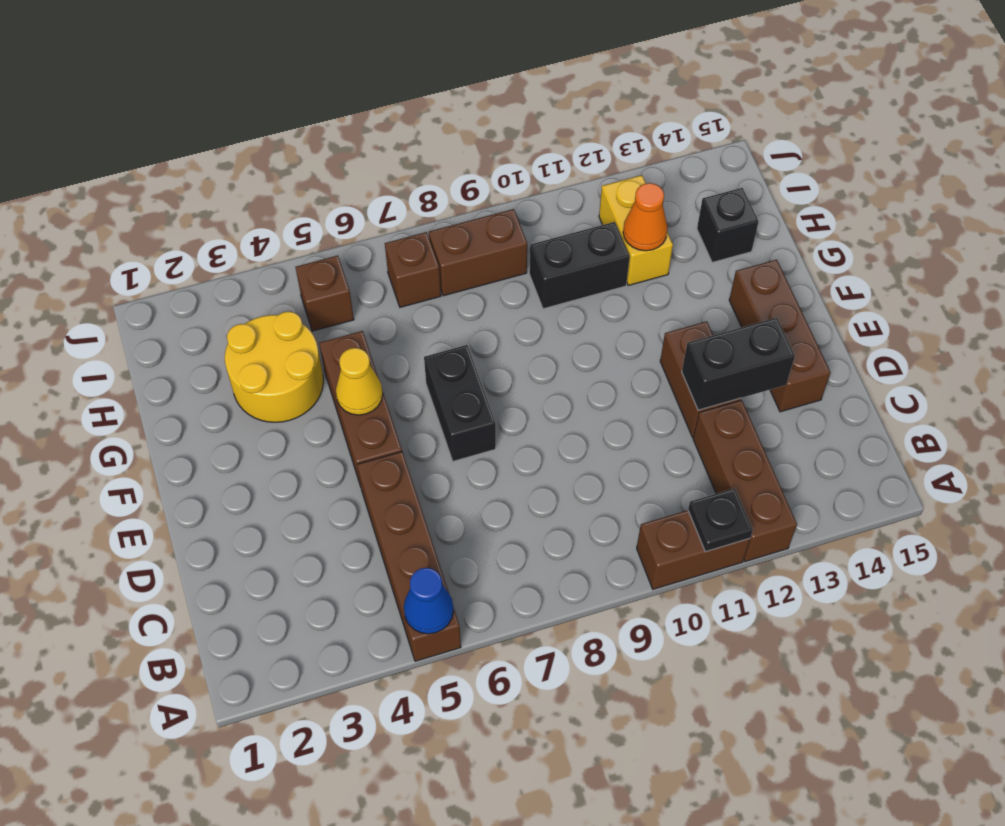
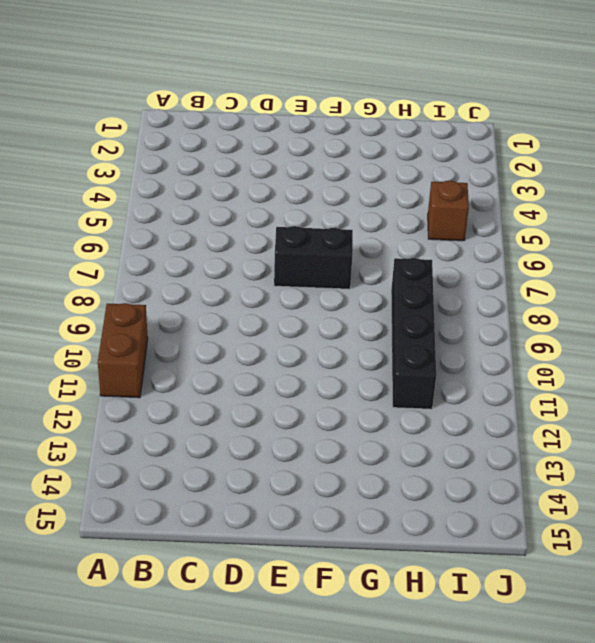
black 1x4 brick [391,258,436,409] -> black 1x2 brick [529,222,630,309]
none -> brown 1x4 brick [357,452,461,661]
none -> brown 1x3 brick [693,400,797,562]
none -> brown 1x2 brick [660,321,741,437]

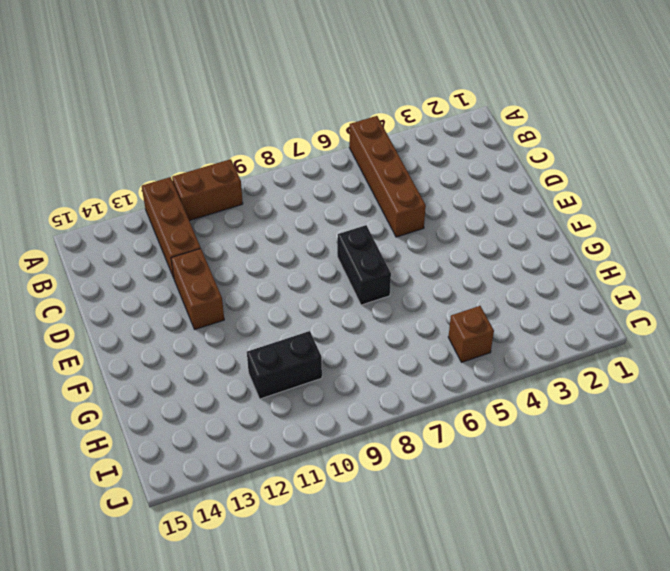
none -> brown 1x3 brick [729,260,831,412]
none -> brown 1x3 brick [319,331,402,485]
none -> yellow 2x2 round brick [225,312,323,422]

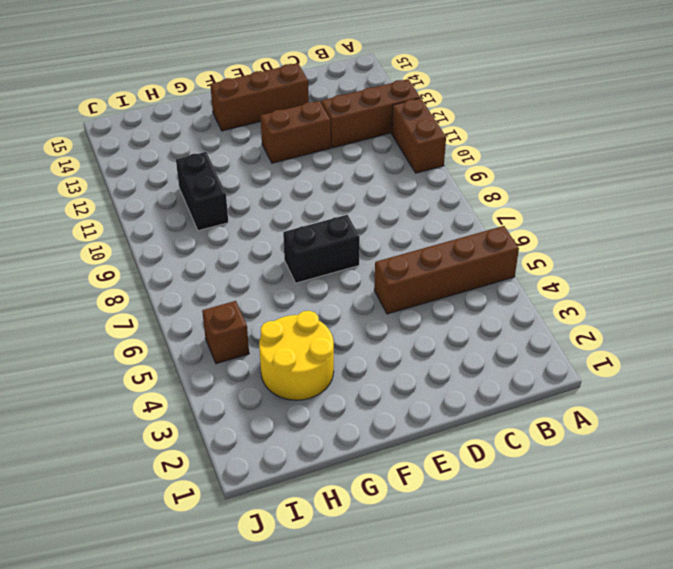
none -> brown 1x3 brick [319,331,402,485]
none -> yellow 1x2 brick [599,175,673,285]
none -> black 1x1 brick [697,188,759,262]

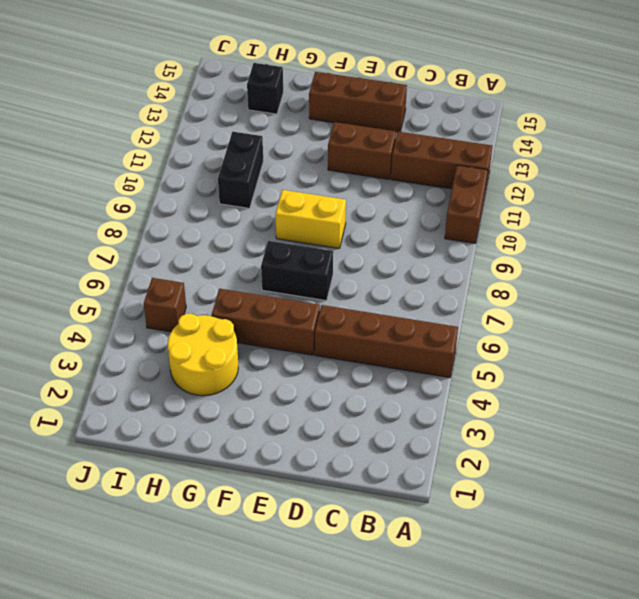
yellow 1x2 brick [276,190,346,248] -> yellow 1x2 brick moved to [599,175,673,285]
none -> brown 1x1 brick [385,232,441,307]
none -> brown 1x2 brick [429,209,527,296]
none -> blue 1x1 cone [404,568,453,634]

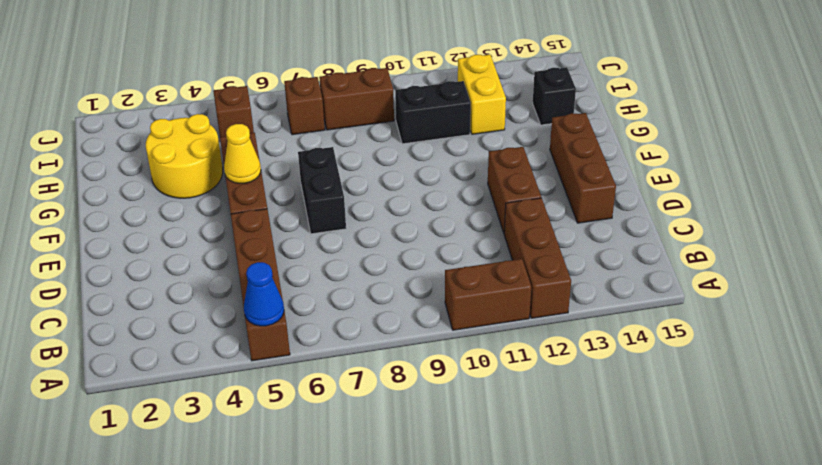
none -> black 1x1 plate [688,488,753,552]
none -> black 1x2 brick [682,318,795,410]
none -> orange 1x1 cone [623,183,668,251]

